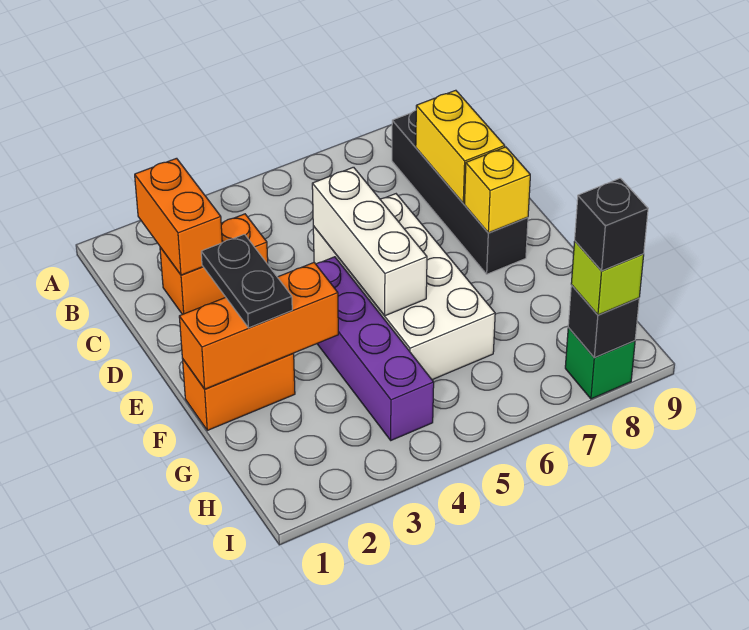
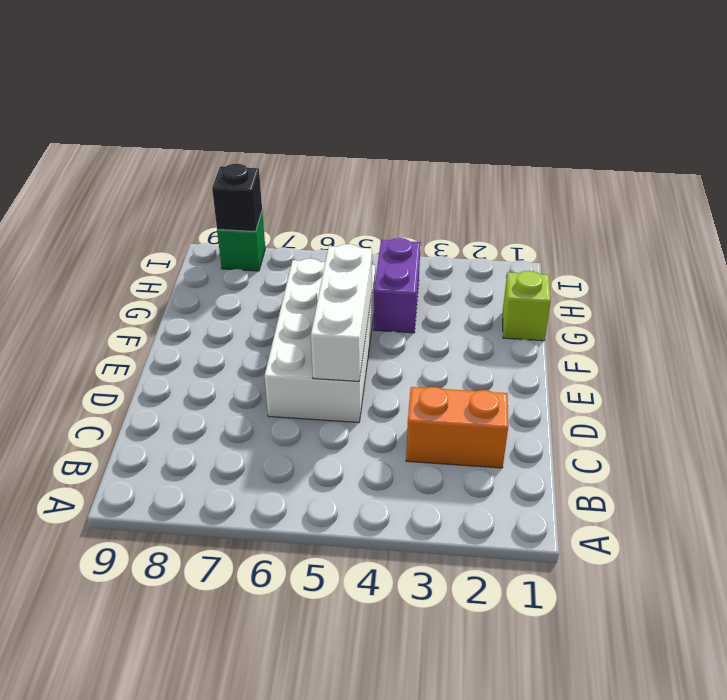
lime 1x1 brick [503,271,551,341] -> lime 1x1 brick moved to [571,241,644,315]
purple 1x2 brick [374,238,421,333] -> purple 1x4 brick [316,257,434,440]
none -> black 1x4 brick [392,110,528,274]
none -> orange 1x2 brick [183,354,295,430]
none -> orange 1x2 brick [135,158,222,275]

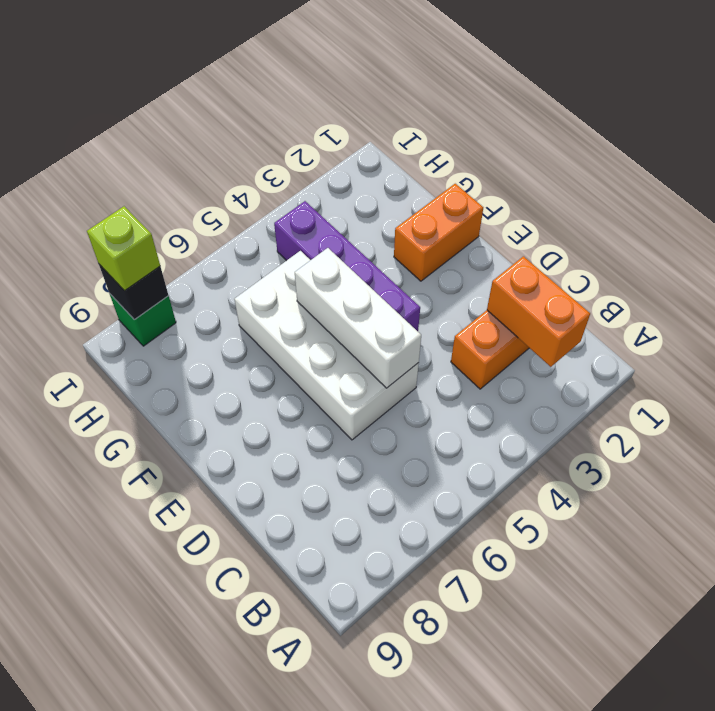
none -> black 1x4 brick [392,110,528,274]
none -> yellow 1x2 brick [416,90,505,203]
none -> yellow 1x1 brick [464,147,530,233]

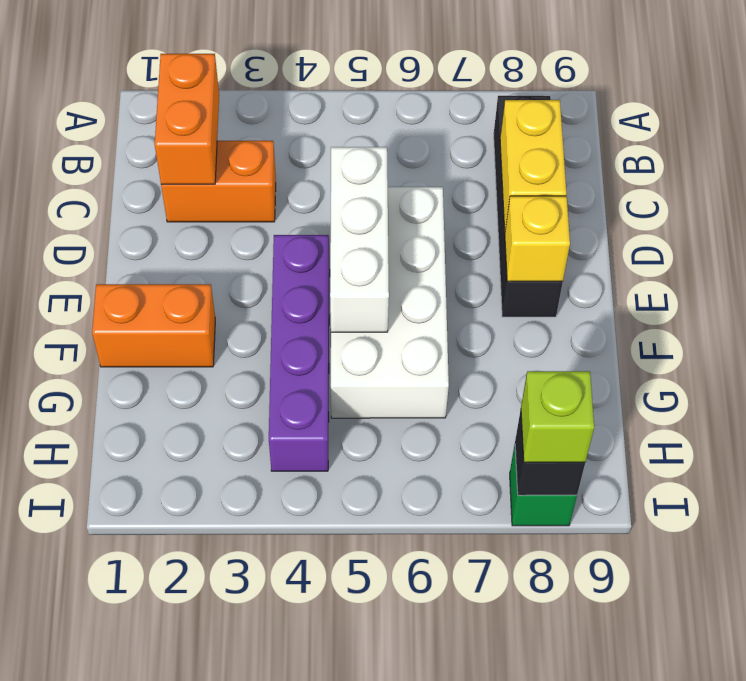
none -> orange 1x3 brick [179,263,338,389]
none -> black 1x2 plate [201,234,292,328]
none -> black 1x1 brick [575,178,648,271]

